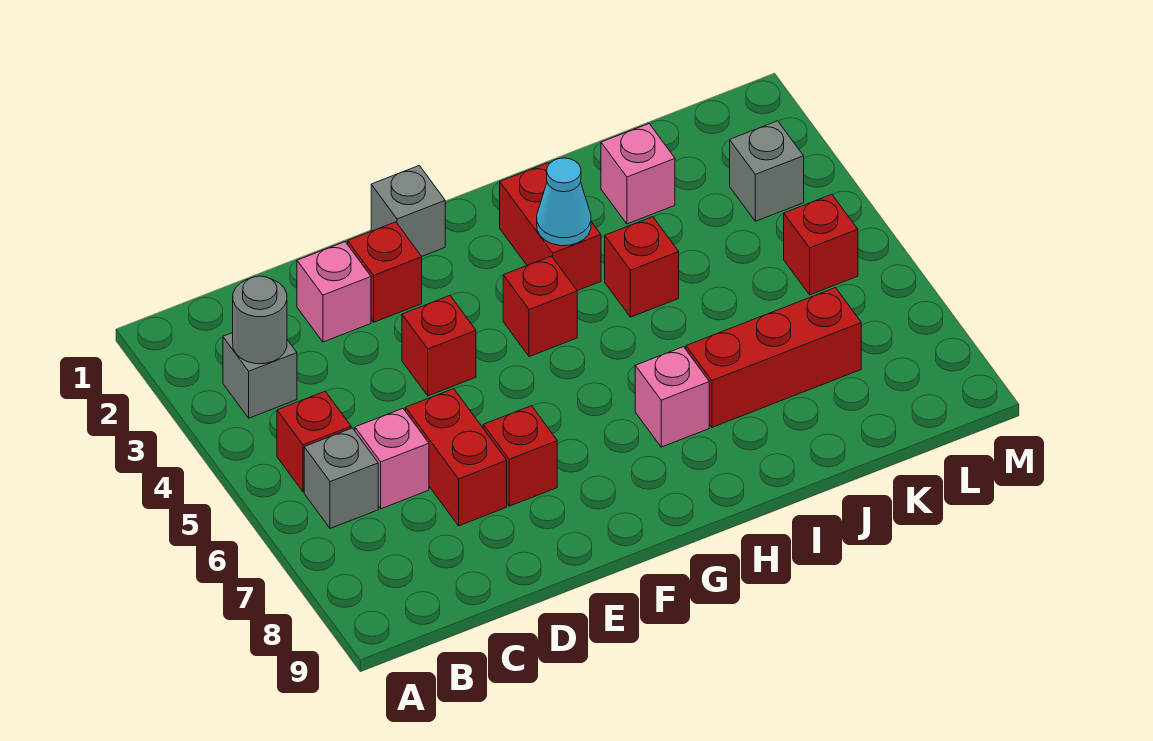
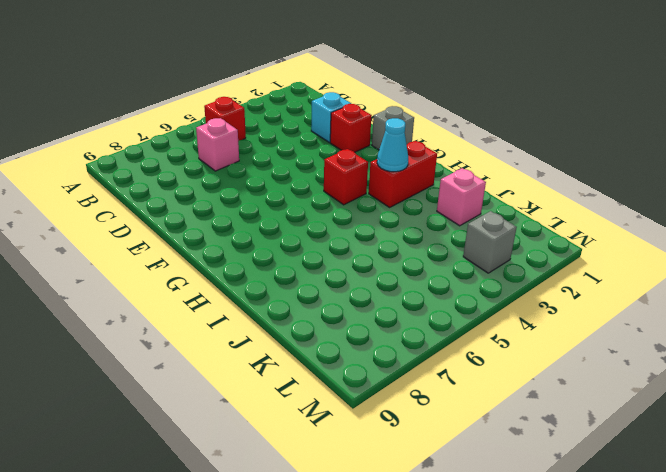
cyan 1x1 brick [311,92,351,142] -> pink 1x1 brick [297,242,371,342]
none -> grey 1x1 brick [223,333,297,418]
none -> grey 1x1 brick [304,428,378,529]
none -> red 1x2 brick [406,389,507,526]

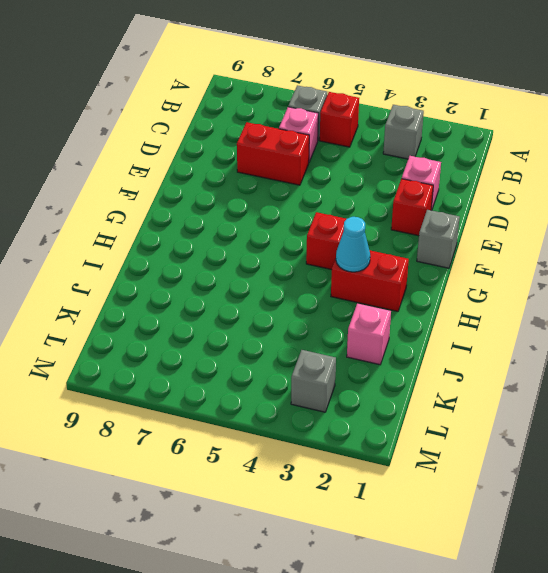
none -> red 1x1 brick [402,296,476,396]
none -> red 1x1 brick [483,406,557,506]
none -> pink 1x1 brick [635,347,709,447]

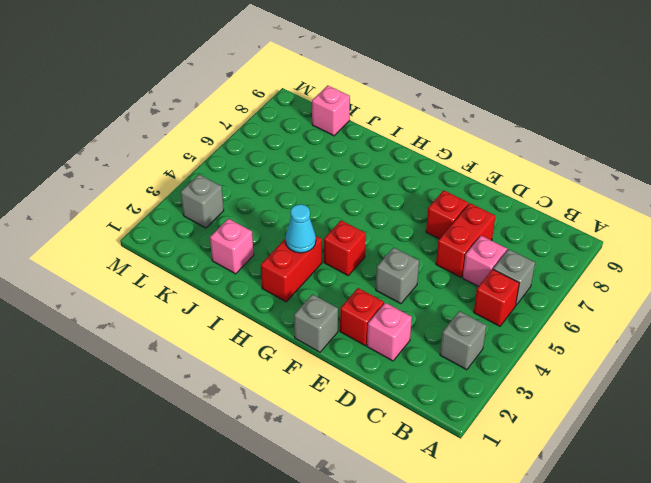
grey 1x1 brick [376,247,419,304] -> red 1x1 brick [402,296,476,396]
pink 1x1 brick [312,85,350,136] -> pink 1x1 brick moved to [635,347,709,447]
none -> red 1x1 brick [605,217,679,317]
none -> red 1x3 brick [686,288,861,427]
none -> red 1x1 brick [784,195,858,295]

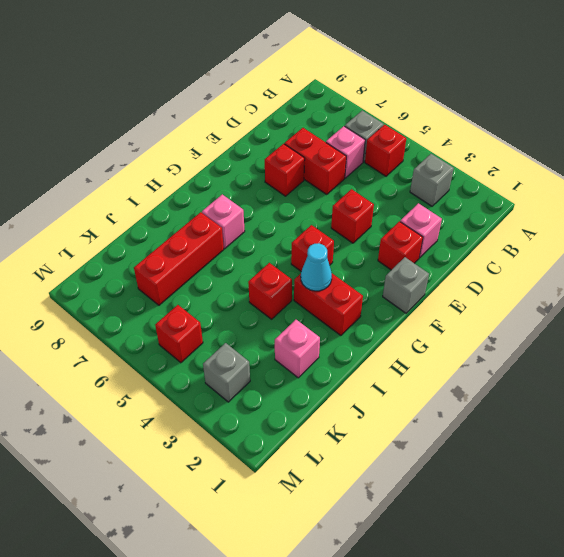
none -> grey 1x1 round brick [233,276,287,364]

